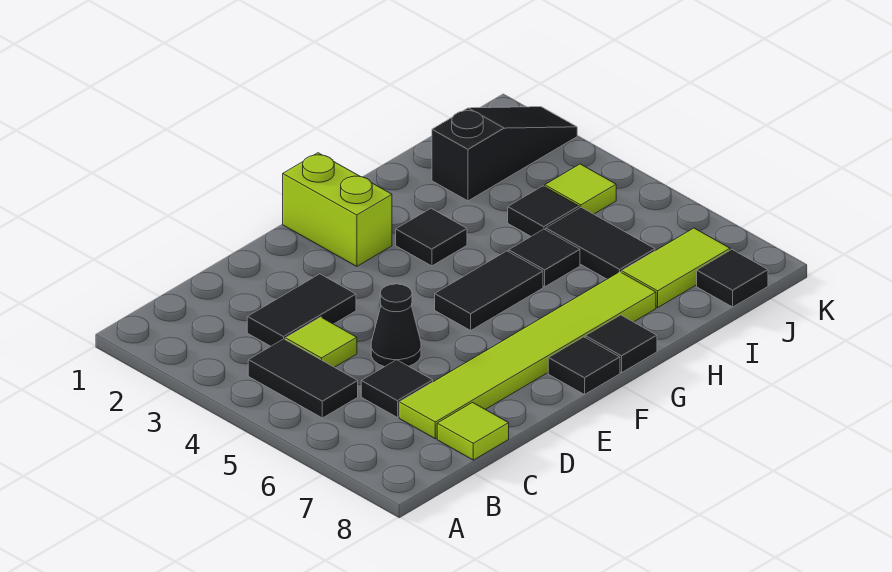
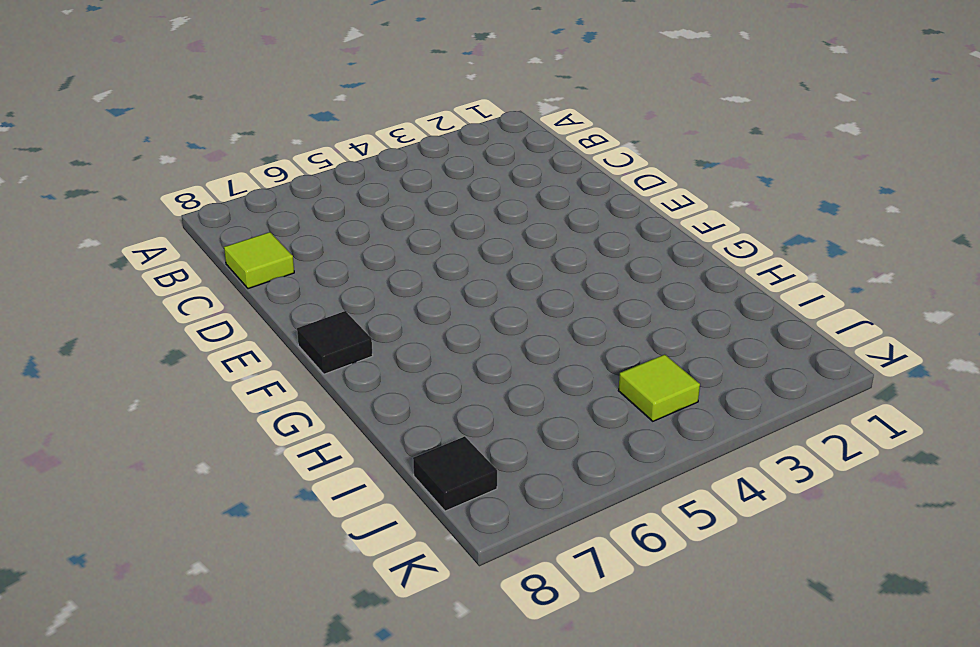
none -> black 1x2 tile [248,339,358,418]
none -> black 1x2 tile [247,274,356,346]
none -> lime 1x1 tile [285,317,357,367]

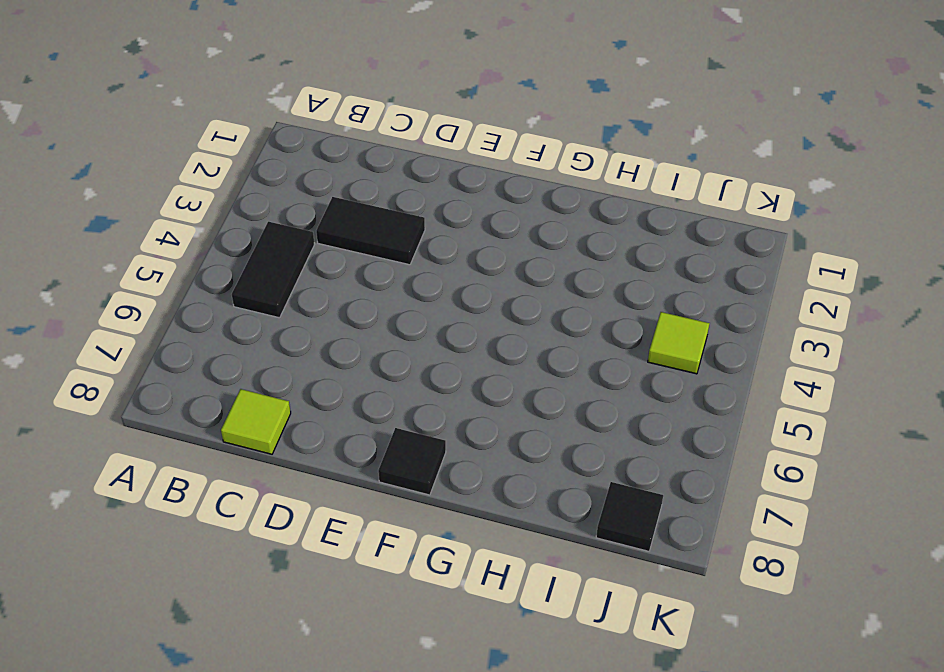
none -> lime 1x1 tile [285,317,357,367]
none -> black 1x1 tile [361,360,433,417]
none -> lime 1x6 tile [399,272,656,439]

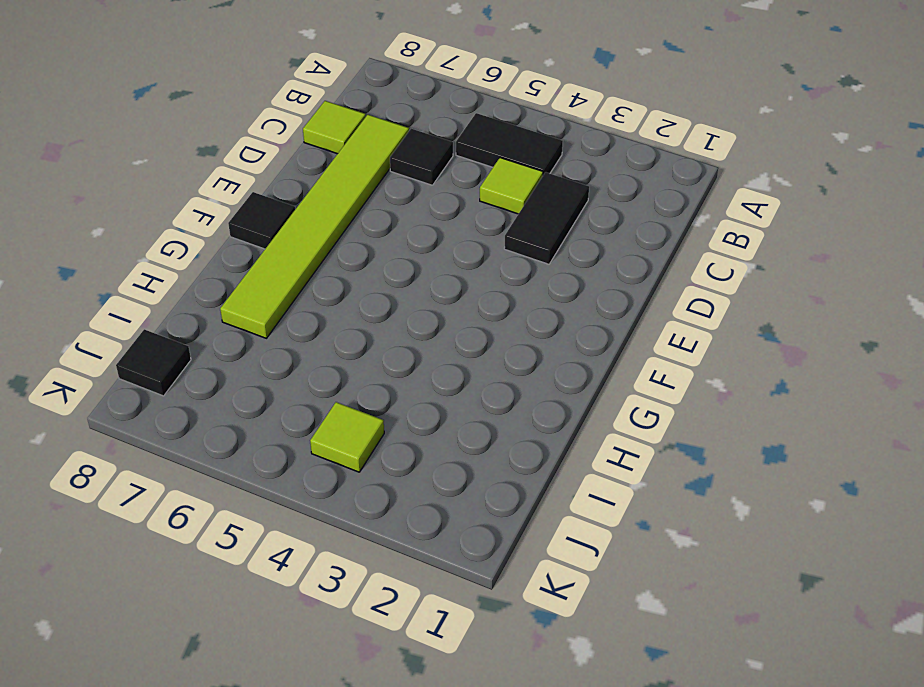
none -> black 1x1 cone [371,284,421,367]
none -> lime 1x2 brick [283,153,392,266]
none -> black 1x2 tile [435,251,543,330]

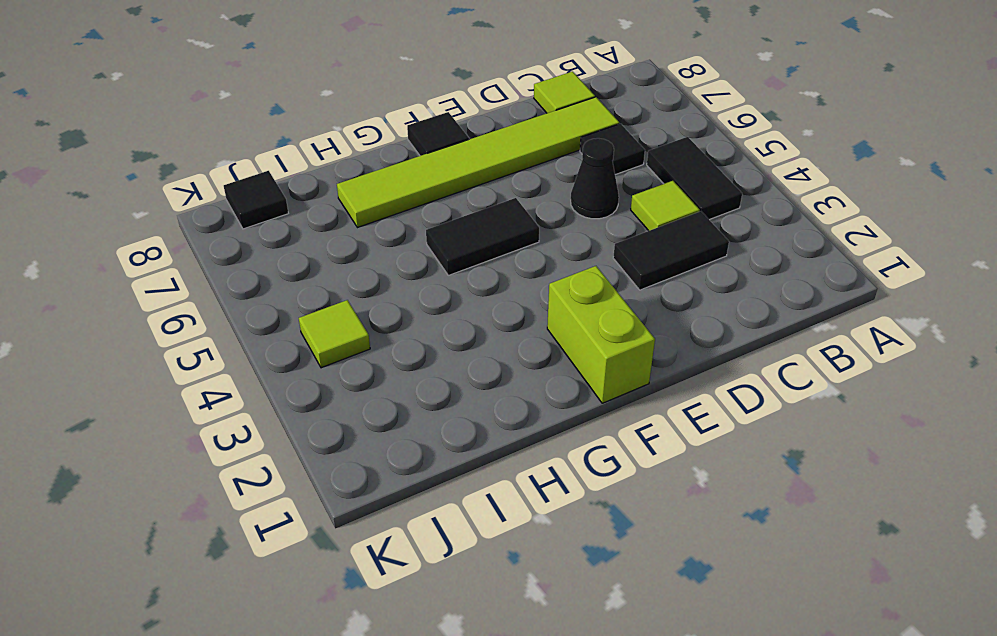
none -> black 1x1 tile [396,208,467,266]
none -> black 1x1 tile [585,315,657,373]
none -> black 1x1 tile [509,229,580,287]

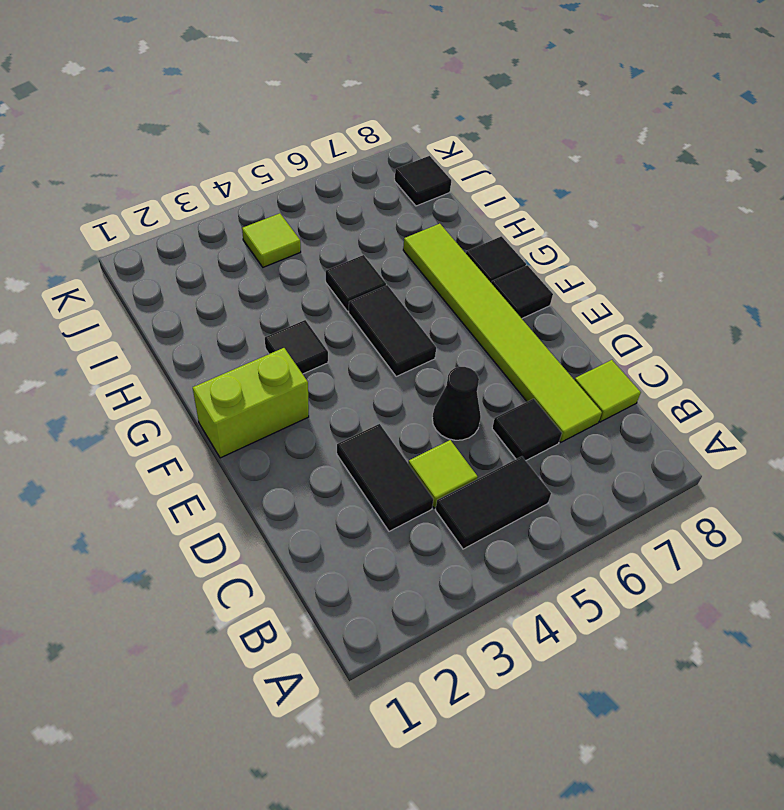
none -> black 1x3 slope [432,107,577,201]
none -> black 1x1 tile [508,186,579,236]
none -> black 1x2 tile [546,207,655,279]

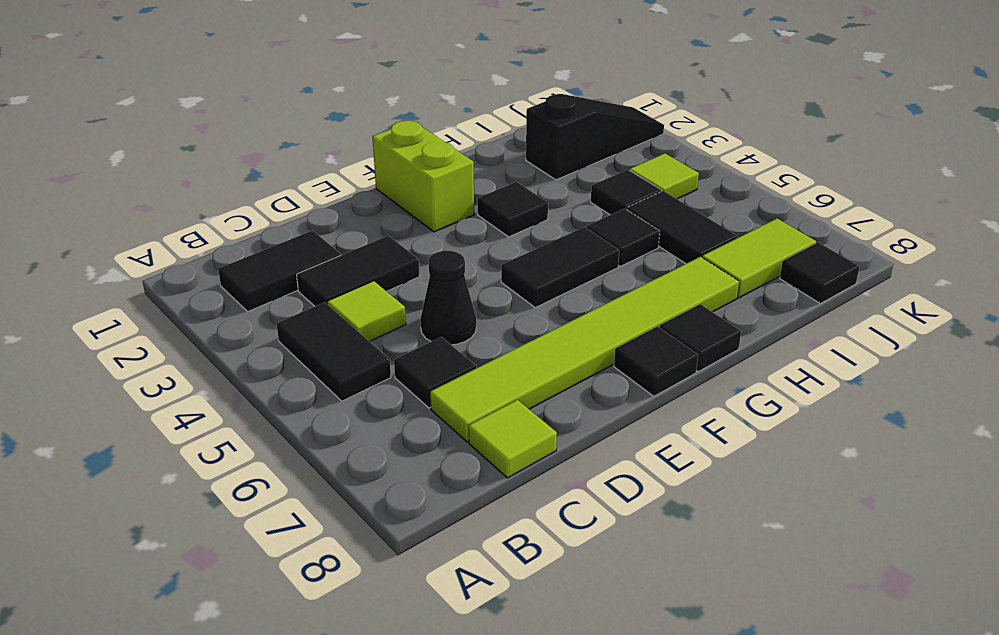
black 1x2 tile [218,231,341,311] -> none

